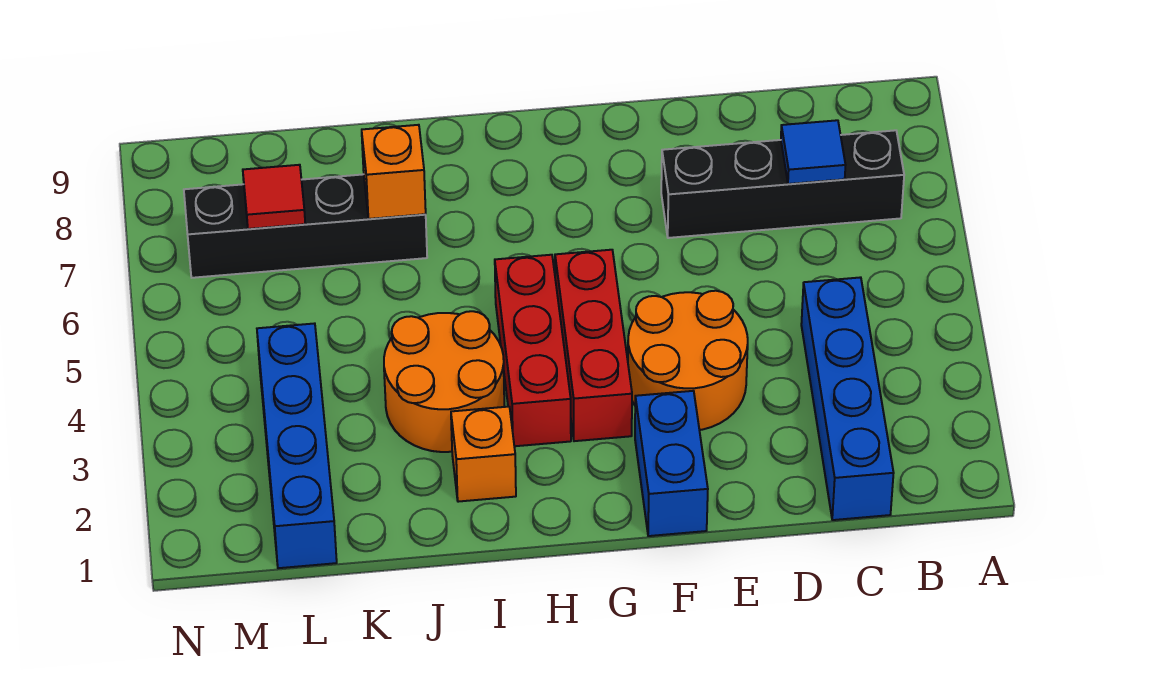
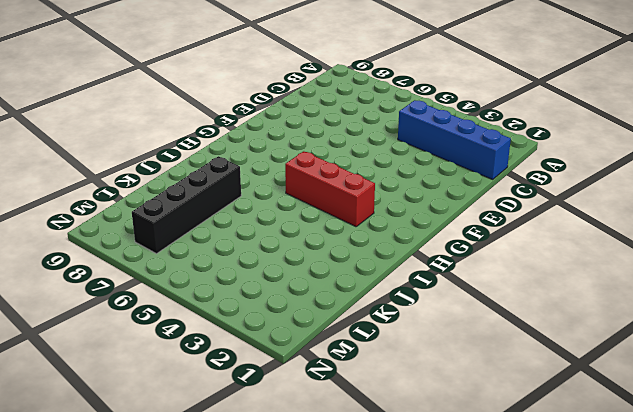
none -> black 1x4 brick [661,130,904,238]
none -> orange 2x2 round brick [628,291,748,430]
none -> blue 1x2 brick [635,391,708,536]

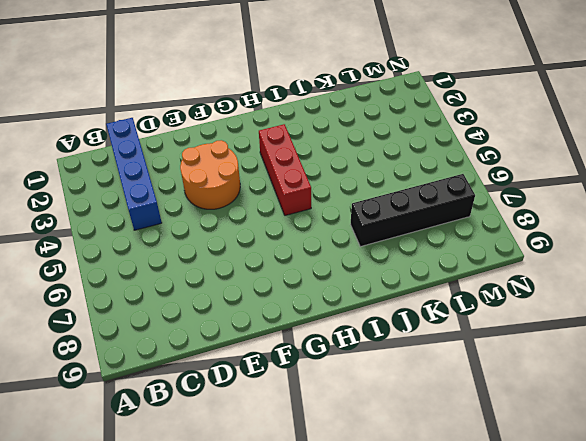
none -> black 1x4 brick [661,130,904,238]
none -> blue 1x2 brick [635,391,708,536]
none -> red 1x3 brick [555,250,632,441]

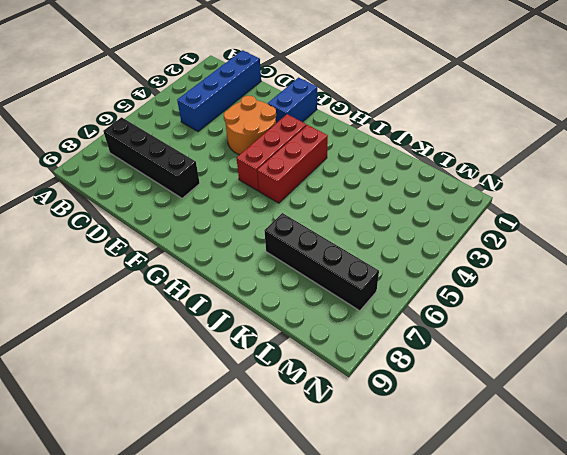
none -> orange 1x1 brick [451,407,516,502]
none -> orange 2x2 round brick [384,311,504,452]
none -> blue 1x4 brick [257,323,337,568]

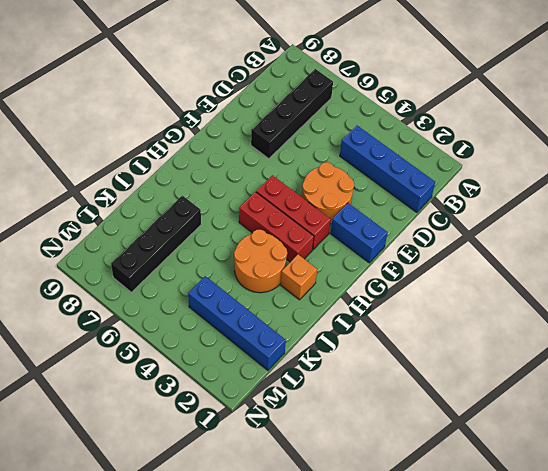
none -> blue 1x1 tile [781,120,846,184]
none -> orange 1x1 brick [362,125,426,219]
none -> red 1x1 tile [243,165,305,229]

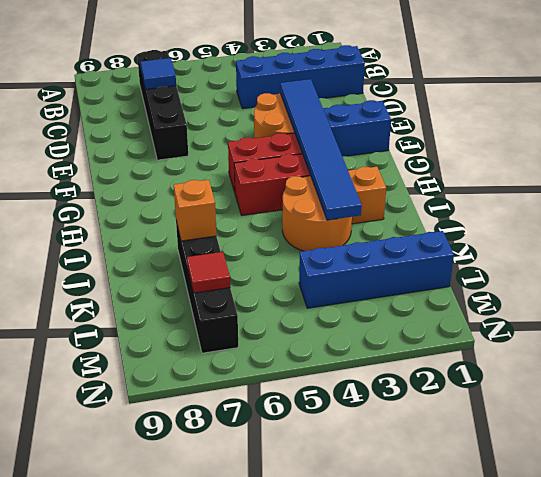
blue 1x6 tile [280,79,362,220] -> none

